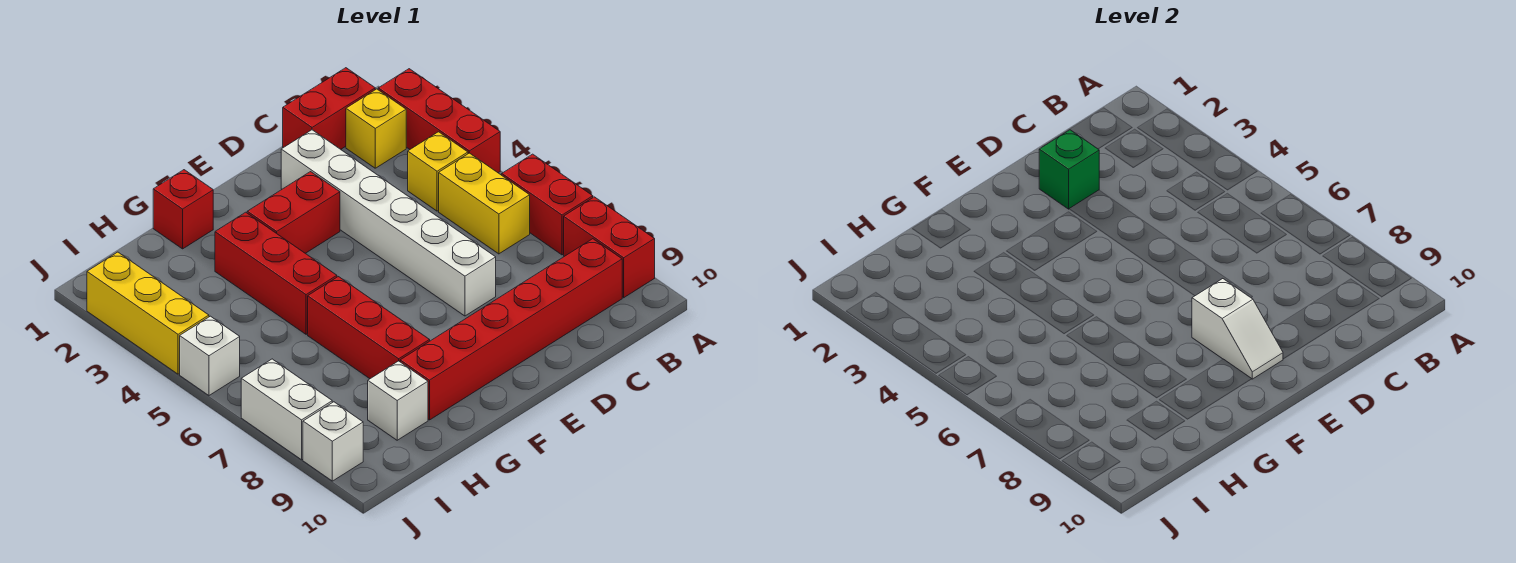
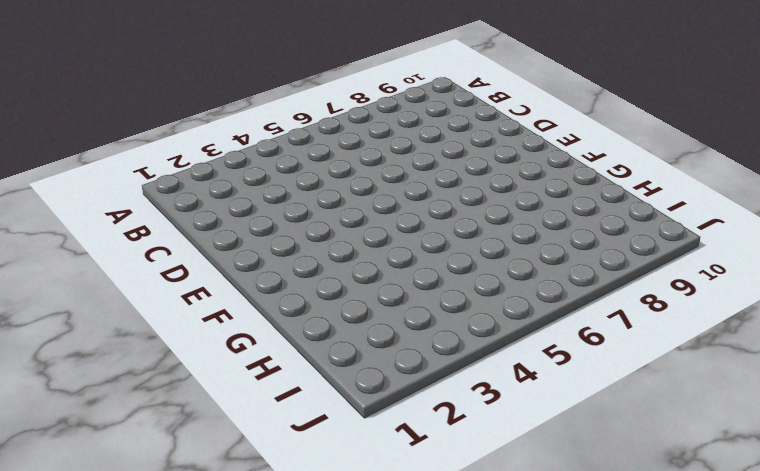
none -> red 1x3 brick [378,69,500,173]
none -> red 1x2 brick [502,154,593,255]
none -> red 1x2 brick [564,197,655,298]

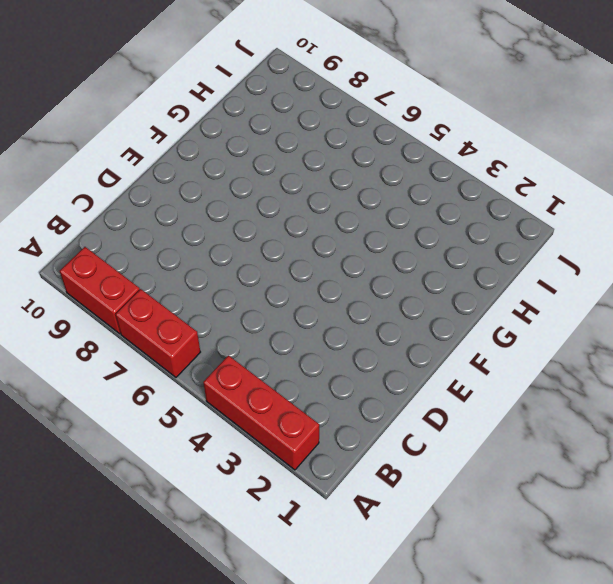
none -> red 1x2 brick [283,68,375,149]
none -> yellow 1x1 brick [346,89,406,168]
none -> yellow 1x1 brick [408,132,468,211]

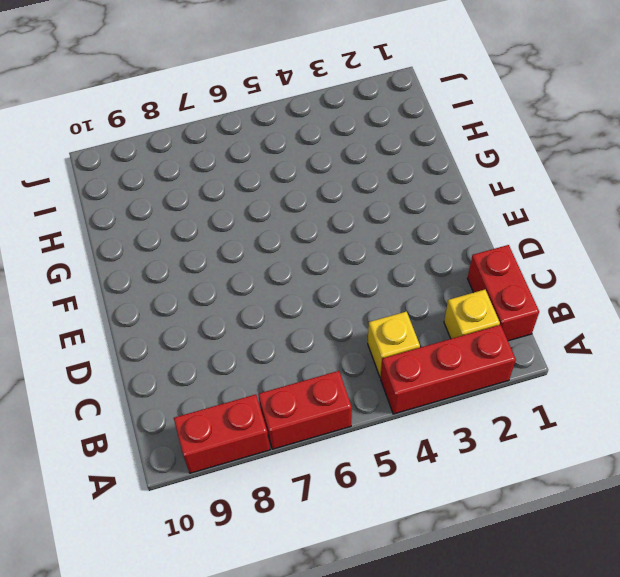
none -> yellow 1x2 brick [439,153,530,254]
none -> red 1x6 brick [400,239,622,420]
none -> white 1x6 brick [281,130,496,316]

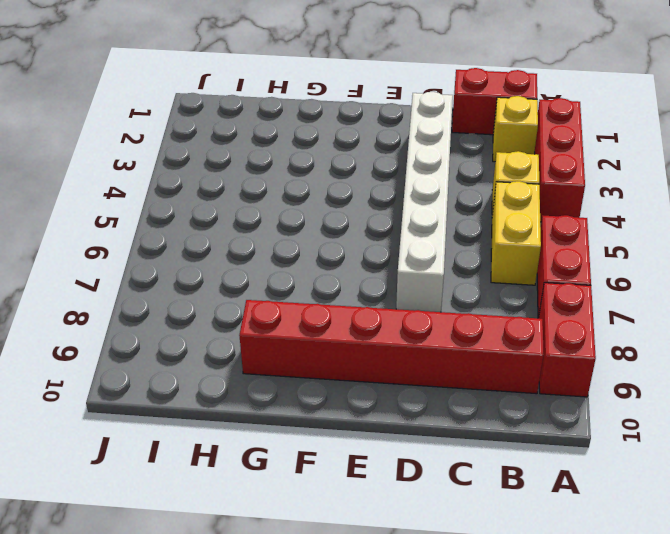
none -> red 1x2 brick [247,172,340,253]
none -> red 1x1 brick [153,170,213,249]
none -> red 1x3 brick [215,212,337,334]

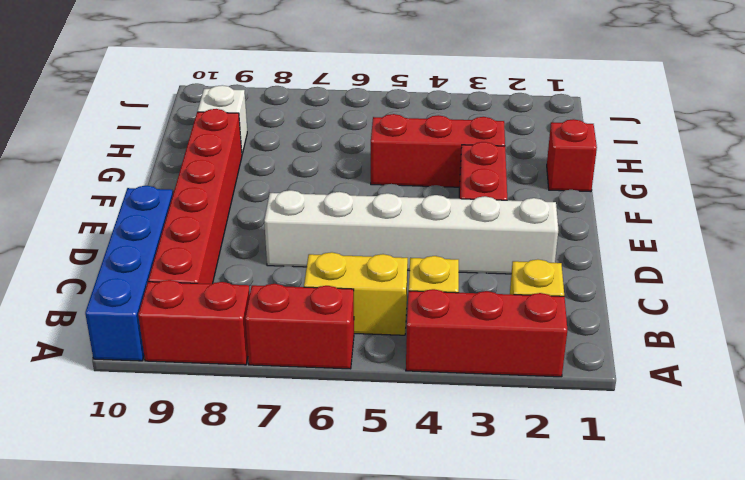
blue 1x4 brick [85,186,173,361] -> none
none -> red 1x2 brick [283,68,375,149]
none -> red 1x3 brick [308,277,430,379]
none -> yellow 1x3 brick [87,252,209,374]

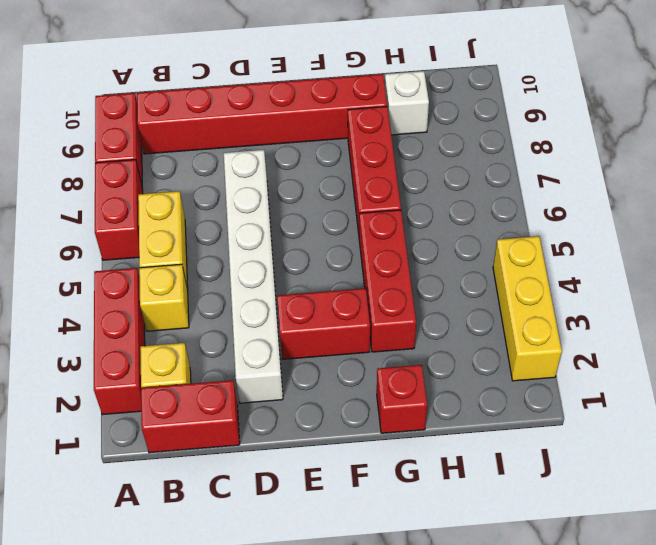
none -> white 1x1 brick [180,316,240,395]
none -> white 1x2 brick [241,359,332,460]
none -> white 1x1 brick [303,402,363,481]

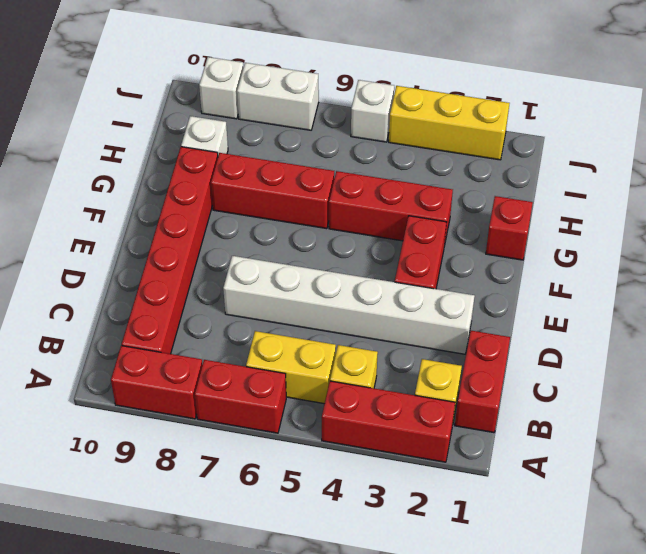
none -> green 1x1 brick [1039,130,1099,209]
none -> white 1x2 slope [1192,279,1283,379]

